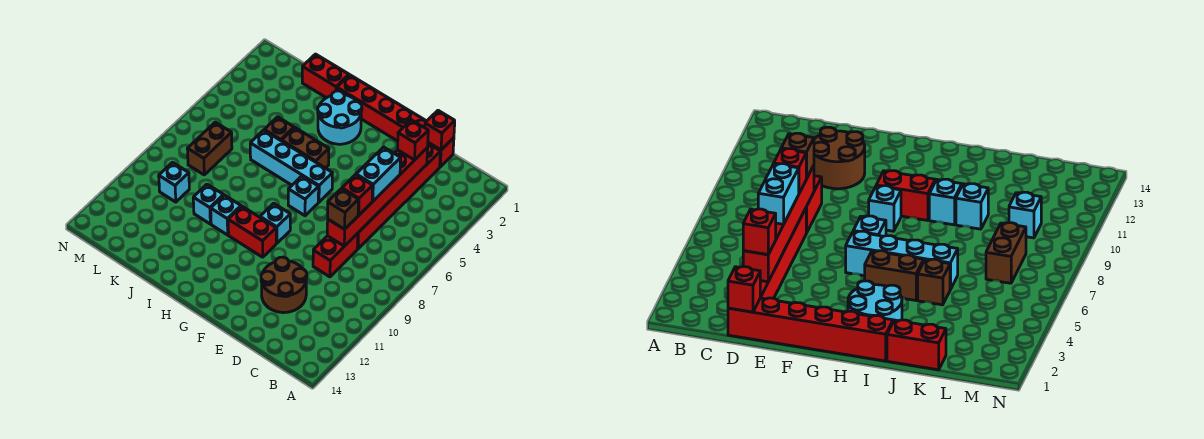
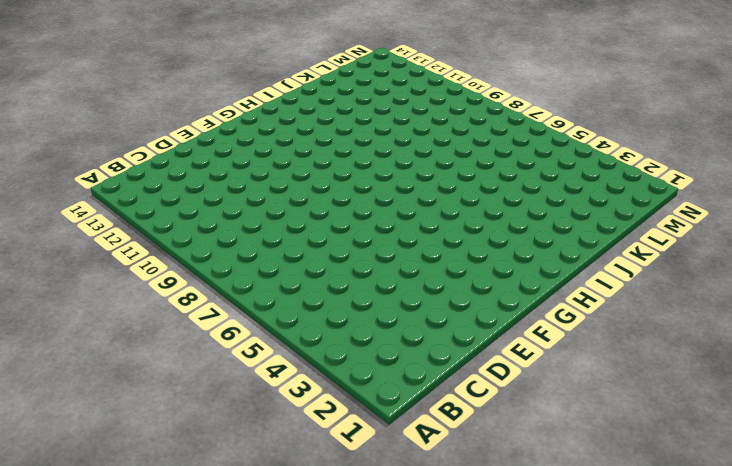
none -> red 1x6 brick [337,75,454,167]
none -> red 1x6 brick [357,144,440,249]
none -> red 1x2 brick [313,234,358,277]

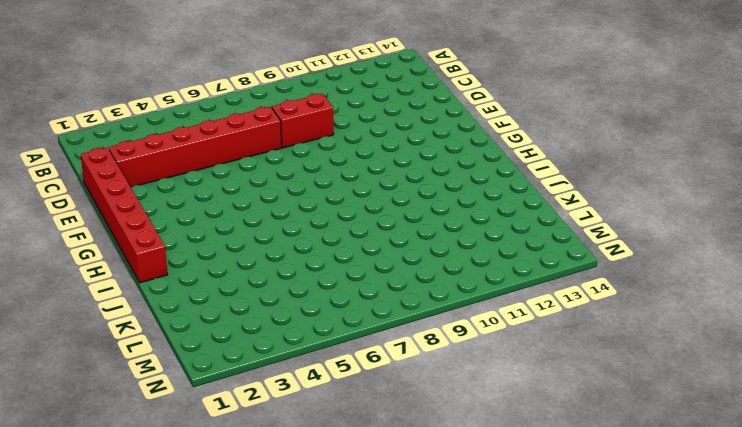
none -> brown 2x2 round brick [261,257,307,313]
none -> cyan 1x4 brick [250,130,332,202]
none -> cyan 1x1 brick [288,176,319,216]

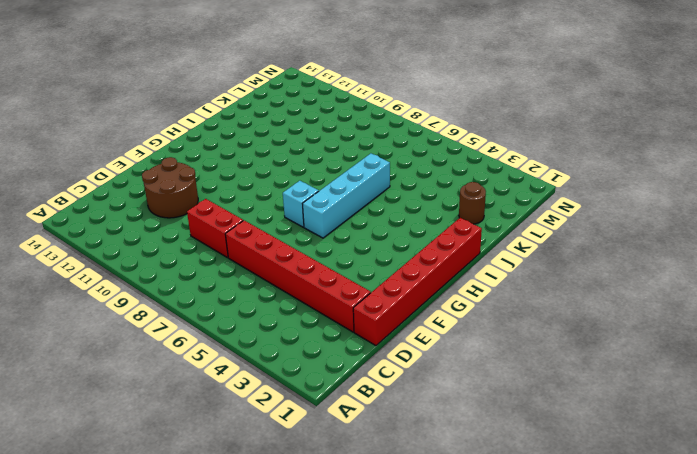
brown 1x1 round brick [459,182,486,224] -> none
none -> cyan 1x1 brick [260,203,290,243]
none -> red 1x2 brick [228,206,276,257]
none -> cyan 2x2 round brick [318,91,362,144]

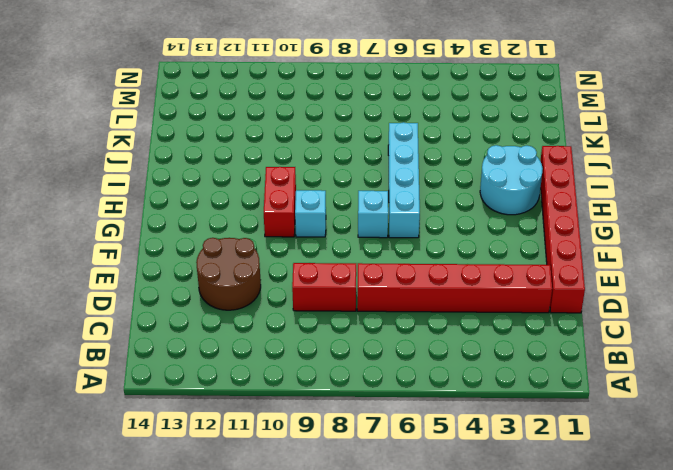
none -> brown 1x2 brick [282,128,329,168]
none -> cyan 1x1 brick [211,195,241,235]
none -> red 1x2 brick [302,54,349,98]

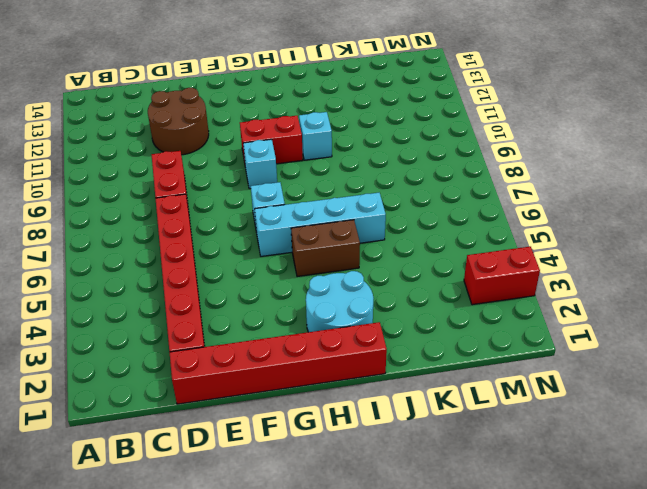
red 1x2 brick [464,247,540,305] -> red 1x2 brick moved to [302,54,349,98]
none -> brown 1x1 brick [264,117,294,141]
none -> cyan 1x1 brick [193,184,224,224]
none -> brown 1x2 brick [187,122,232,175]

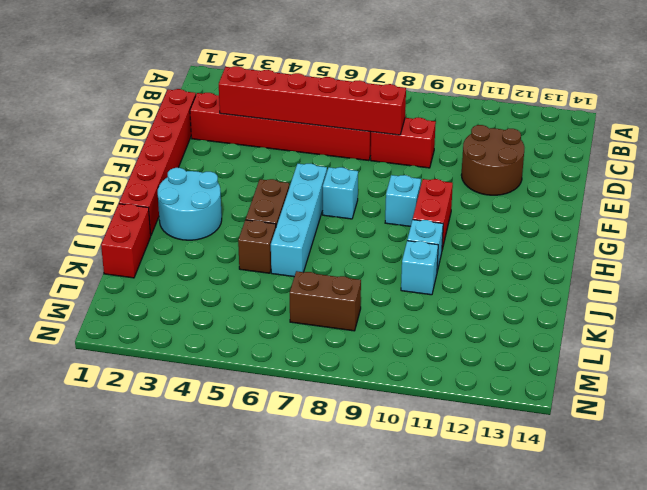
none -> cyan 1x1 brick [159,163,189,202]
none -> red 1x1 brick [425,111,455,150]
none -> red 1x1 brick [398,120,428,160]

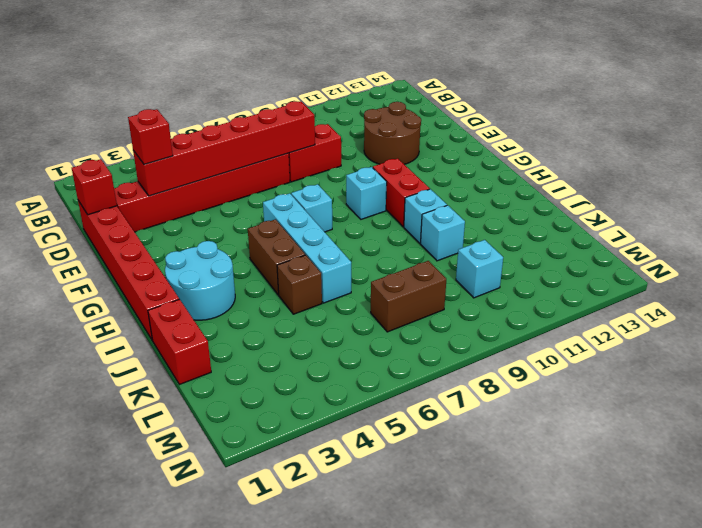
none -> cyan 1x2 brick [356,147,401,201]
none -> red 1x1 brick [342,175,373,215]
none -> brown 1x1 brick [328,189,358,229]

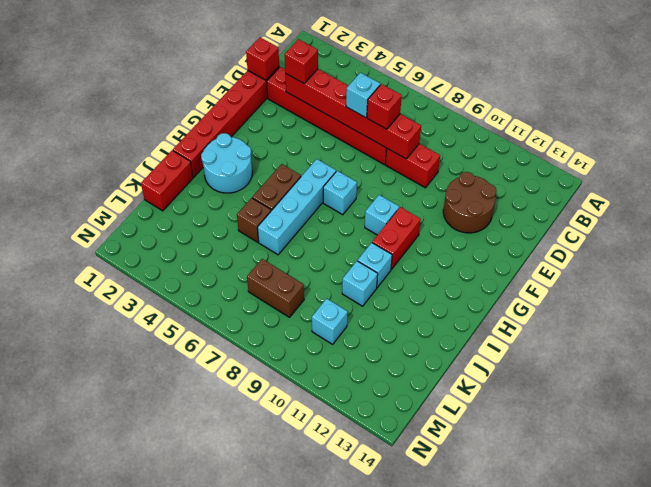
cyan 1x1 brick [346,73,380,118] -> cyan 1x2 brick [356,147,401,201]
none -> brown 1x1 brick [328,189,358,229]

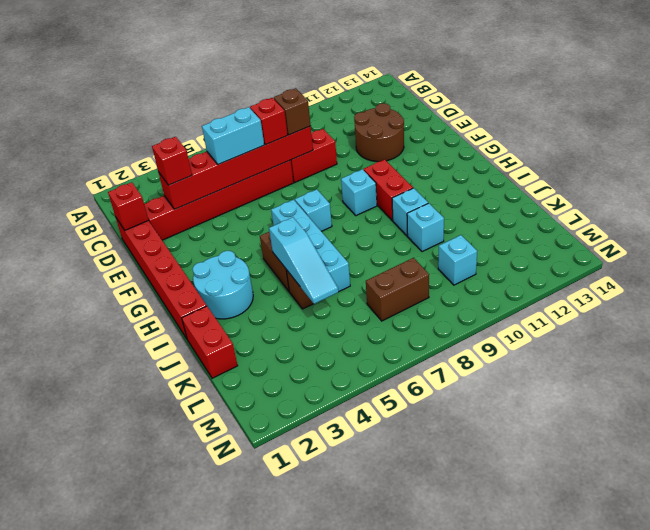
cyan 1x3 slope [269,217,338,304] -> none

